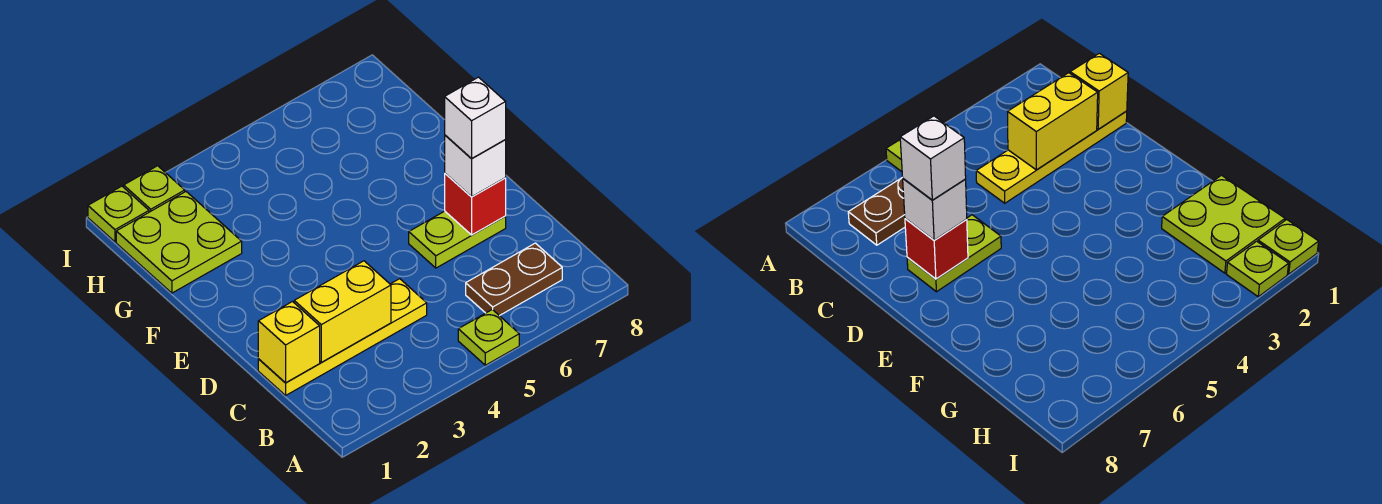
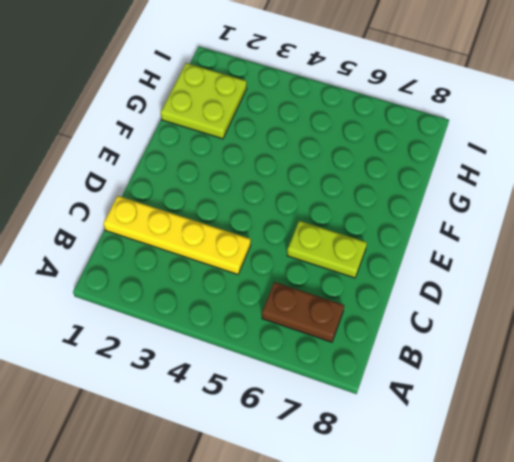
none -> lime 1x1 plate [458,309,519,365]
none -> lime 1x1 plate [88,186,149,242]
none -> lime 1x1 plate [124,166,185,212]

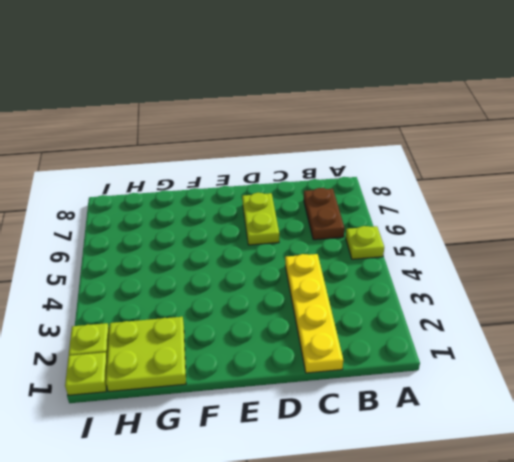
none -> yellow 1x1 brick [258,302,320,383]
none -> yellow 1x2 brick [294,261,391,363]
none -> red 1x1 brick [445,174,506,235]

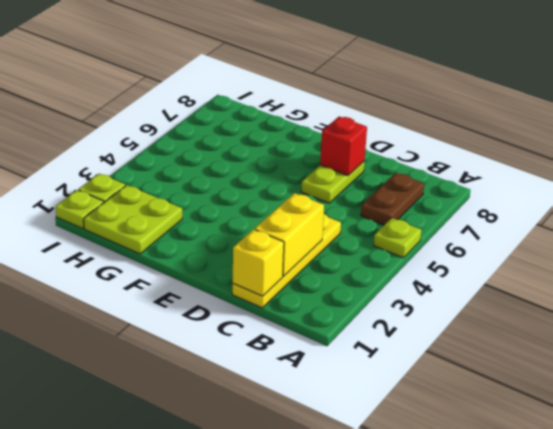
none -> white 1x1 brick [445,135,506,197]
none -> white 1x1 brick [445,77,506,159]

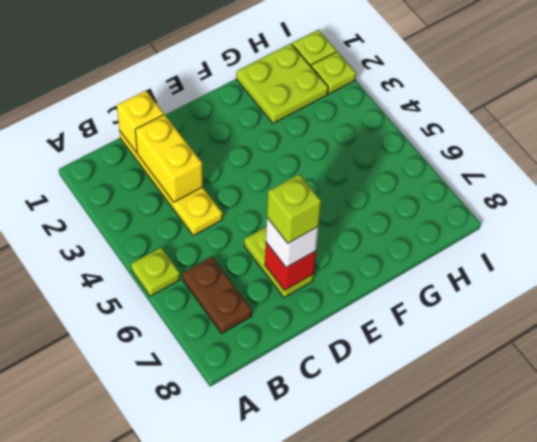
lime 1x1 brick [267,174,321,243] -> white 1x1 brick [445,77,506,159]

